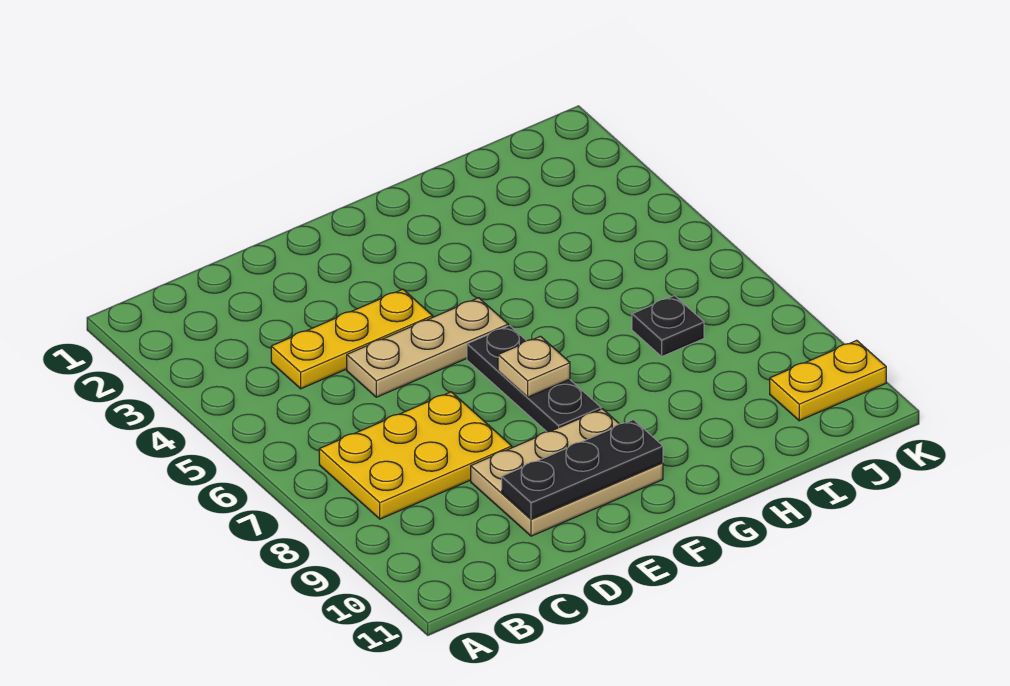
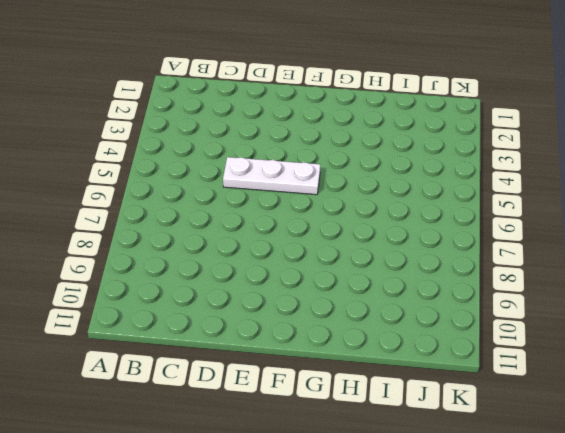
white 1x3 plate [223,157,320,195] -> tan 1x3 plate [347,298,508,397]
none -> yellow 2x3 plate [319,392,512,519]
none -> yellow 1x3 plate [271,289,433,389]

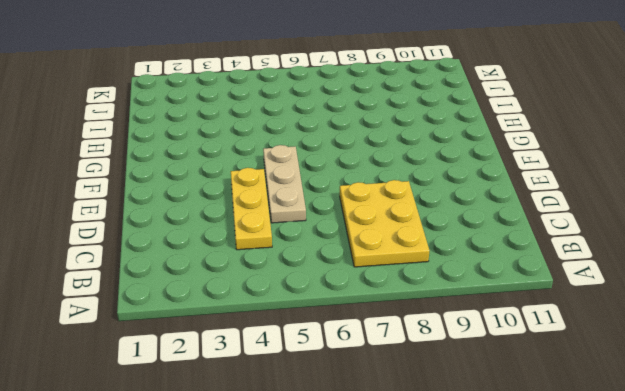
none -> tan 2x3 plate [471,409,663,536]
none -> black 1x3 plate [467,326,601,432]

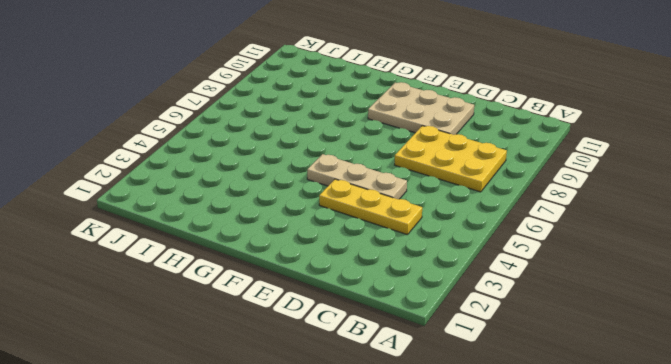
none -> black 1x3 plate [467,326,601,432]
none -> black 1x1 plate [632,296,704,356]

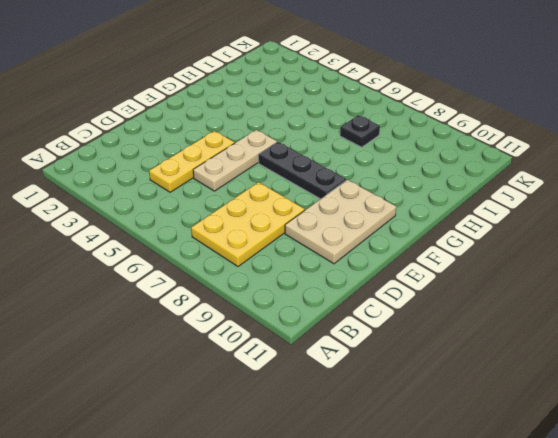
none -> yellow 1x2 plate [770,340,886,421]
none -> black 1x3 plate [502,420,663,519]

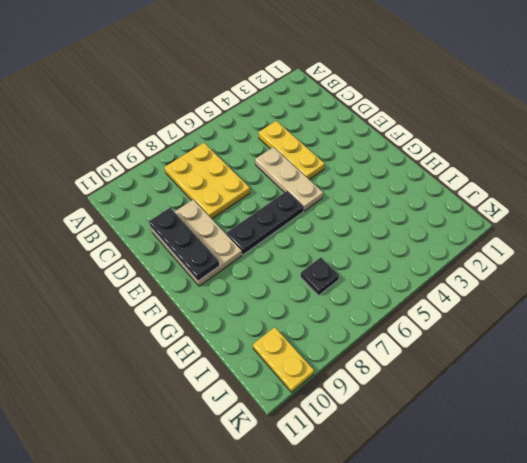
none -> tan 1x1 plate [498,336,570,397]

